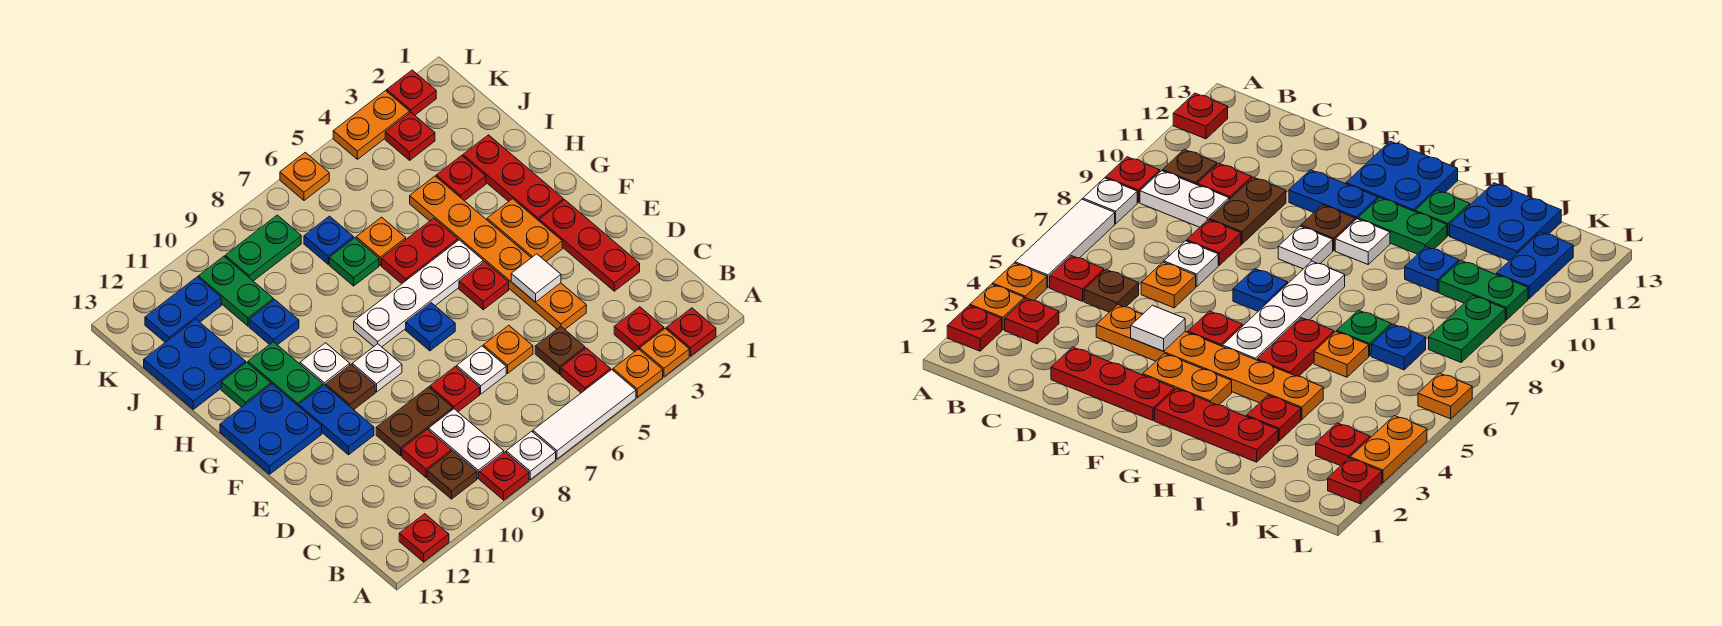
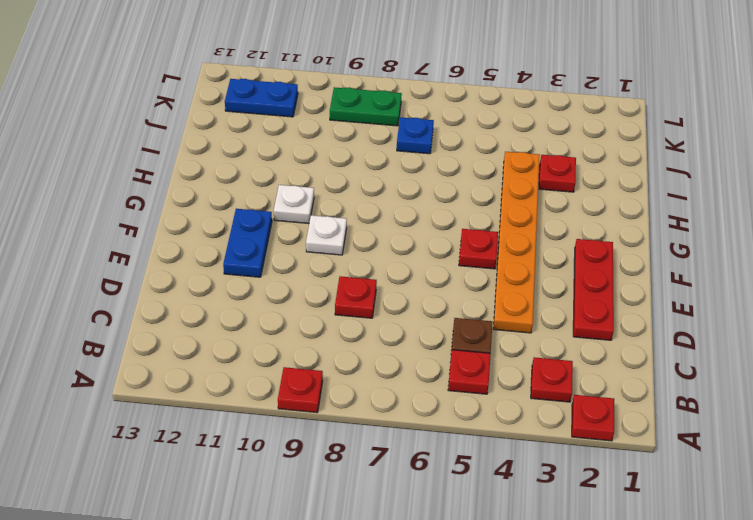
none -> orange 1x1 plate [640,329,689,376]
none -> orange 1x1 plate [613,349,663,397]
none -> white 1x3 tile [533,370,636,459]
none -> white 1x1 plate [506,431,556,479]

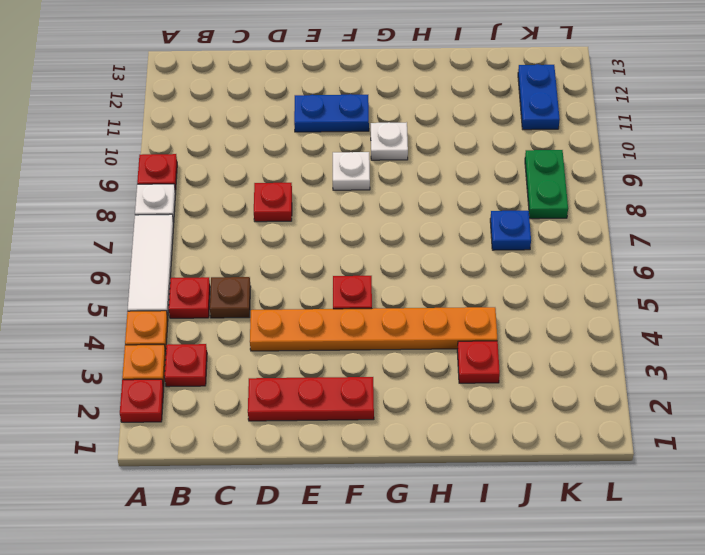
none -> red 1x1 plate [399,514,449,562]
none -> white 1x2 plate [429,409,504,478]
none -> brown 1x1 plate [427,451,477,499]
none -> red 1x1 plate [402,429,452,477]

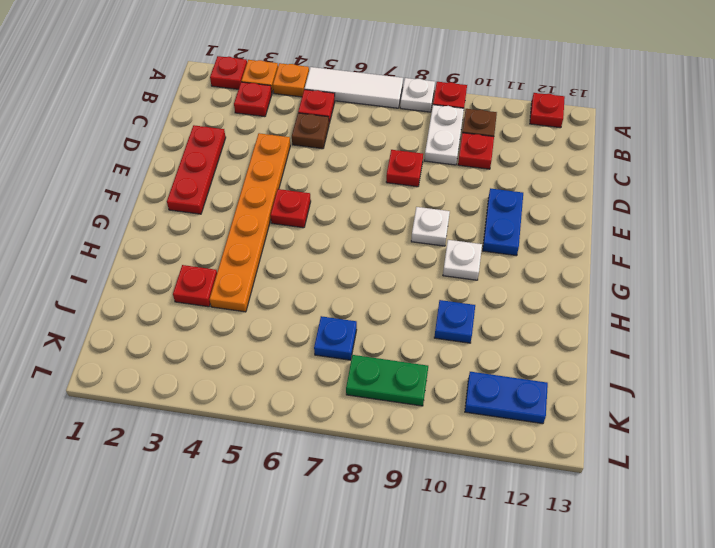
none -> orange 1x1 plate [483,325,533,373]
none -> white 1x1 plate [457,346,506,394]
none -> brown 1x2 plate [376,387,453,456]
none -> orange 1x2 plate [487,199,562,261]

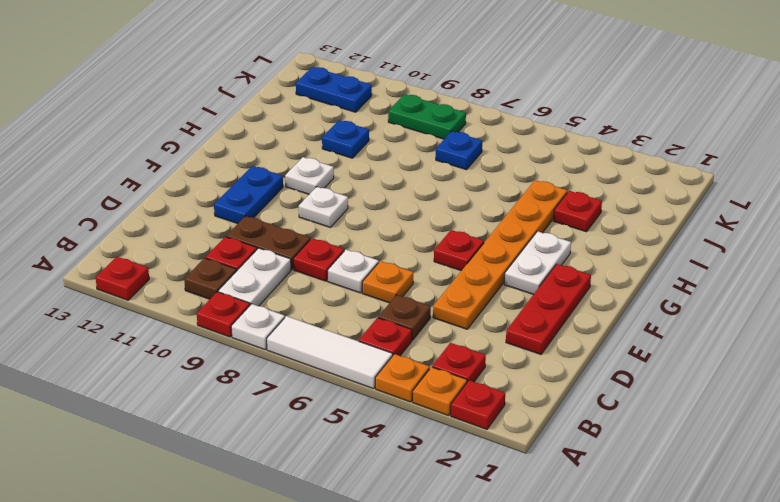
white 1x2 plate [504,231,571,294] -> orange 1x2 plate [487,199,562,261]
none -> blue 1x1 plate [406,303,455,351]
none -> brown 1x1 plate [326,365,375,410]
none -> blue 2x2 plate [220,384,322,474]
none -> red 1x3 plate [463,135,564,221]

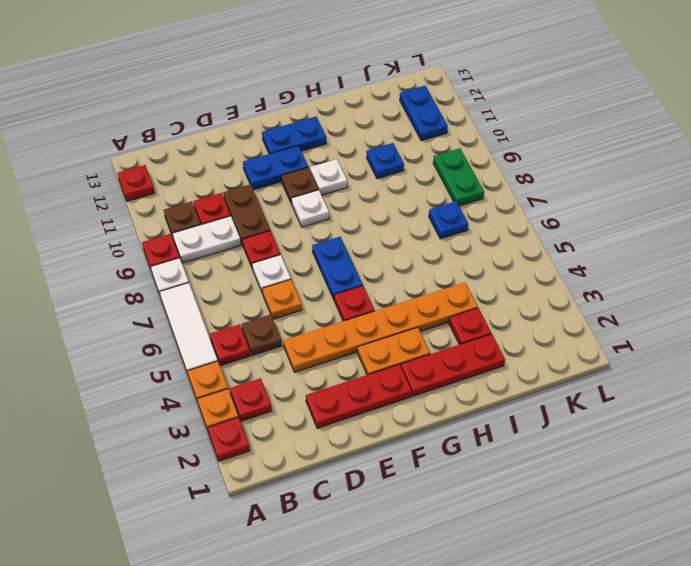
blue 1x2 plate [312,237,363,299] -> blue 1x1 plate [406,303,455,351]
blue 1x2 plate [262,117,326,154] -> blue 2x2 plate [220,384,322,474]
none -> white 1x4 plate [354,240,483,347]
none -> green 1x2 plate [248,342,323,406]
none -> red 1x2 plate [382,218,458,284]
none -> green 1x1 plate [221,362,271,407]

